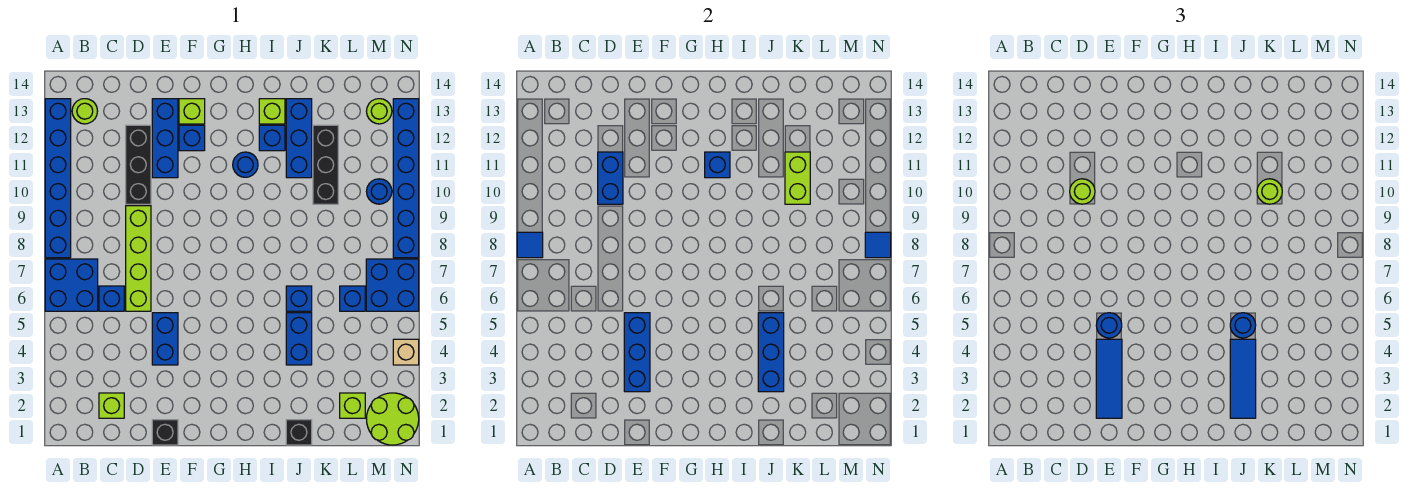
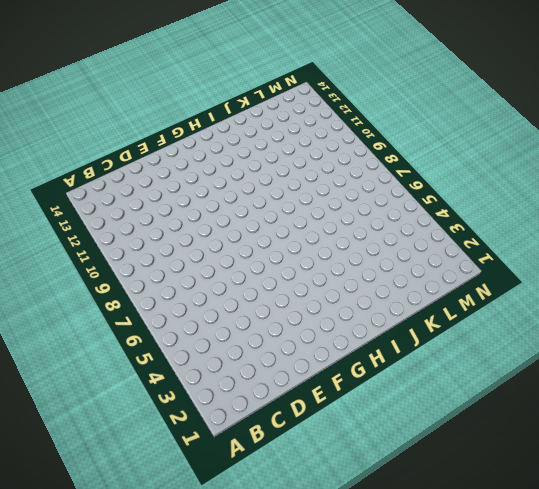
none -> blue 2x2 brick [45,259,98,311]
none -> blue 1x6 brick [45,99,71,258]
none -> lime 1x1 round brick [72,99,98,124]
none -> lime 1x1 brick [99,393,124,418]

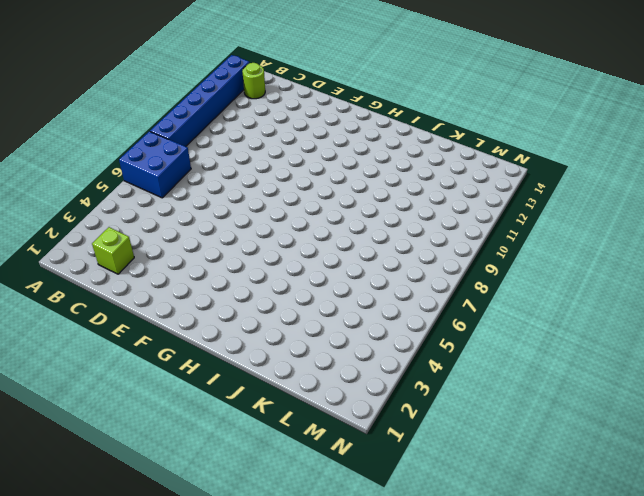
none -> blue 1x1 brick [99,286,124,311]
none -> lime 1x4 brick [126,206,151,311]
none -> black 1x3 brick [126,125,151,204]
none -> black 1x1 brick [152,420,178,445]

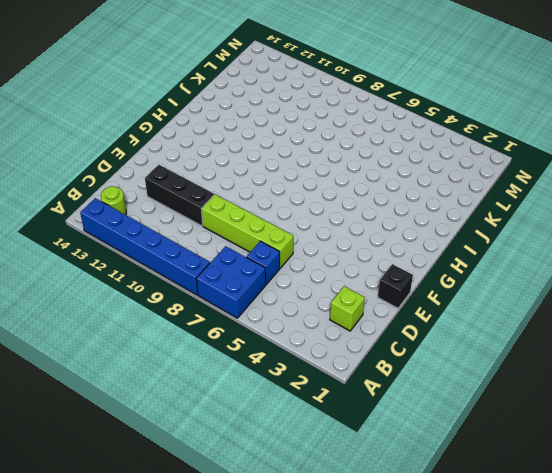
none -> blue 1x2 brick [152,313,178,365]
none -> blue 1x3 brick [152,99,178,178]
none -> blue 1x1 brick [179,125,205,151]
none -> lime 1x1 brick [179,99,205,124]

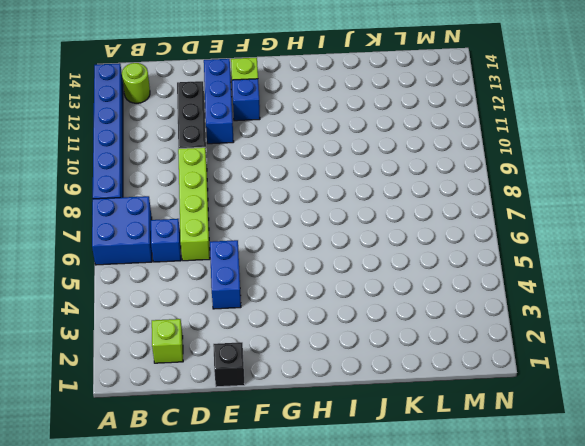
none -> blue 1x1 round brick [233,152,258,177]
none -> blue 1x1 brick [259,125,285,151]
none -> lime 1x1 brick [259,99,285,124]
none -> black 1x1 brick [286,420,312,445]

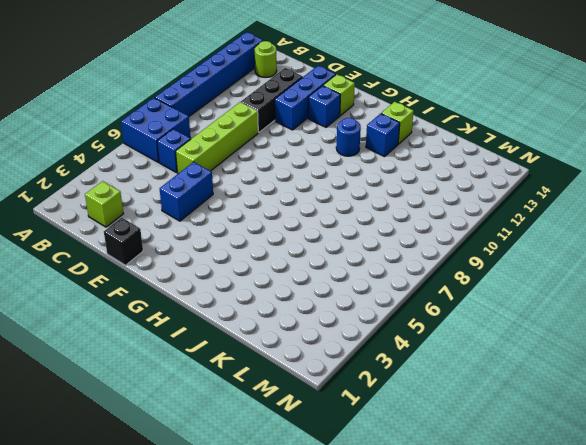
none -> black 1x1 brick [286,420,312,445]
none -> blue 1x2 brick [286,313,312,365]
none -> blue 1x1 brick [286,286,312,311]
none -> blue 1x3 brick [286,99,312,178]

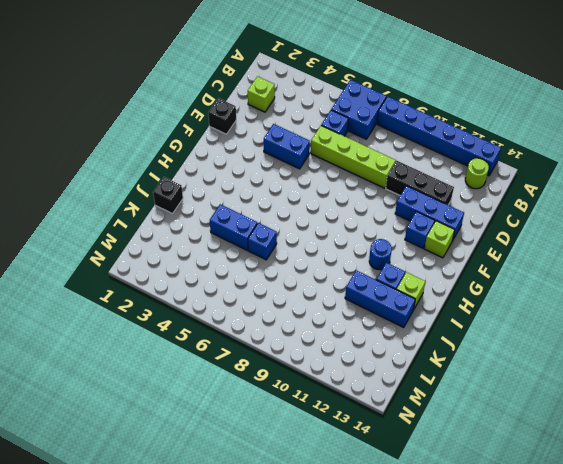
none -> black 1x3 brick [313,125,338,204]
none -> lime 1x1 brick [340,393,365,418]
none -> blue 1x1 brick [340,286,365,311]
none -> lime 2x2 round brick [367,393,419,445]

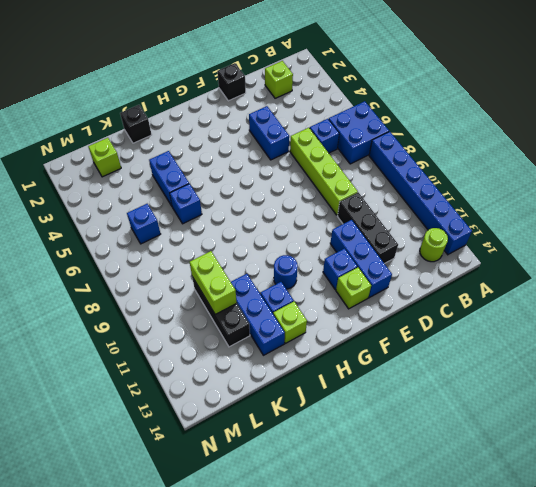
none -> lime 2x2 round brick [367,393,419,445]
none -> blue 2x2 brick [366,259,419,311]
none -> blue 1x1 round brick [367,179,392,204]
none -> lime 1x1 round brick [367,99,392,124]

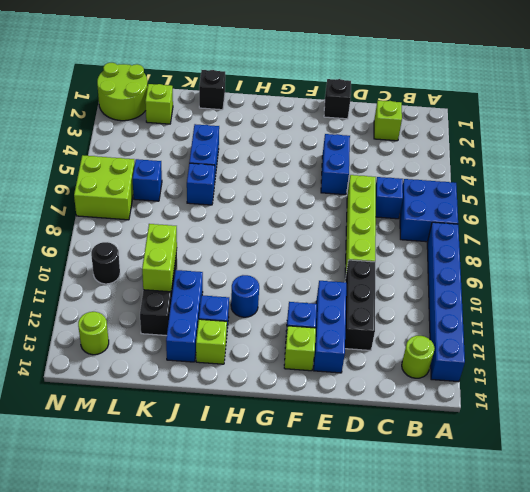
lime 2x2 brick [74,155,135,220] -> blue 2x2 brick [366,259,419,311]
black 1x1 round brick [91,242,120,284] -> blue 1x1 round brick [367,179,392,204]
none -> tan 1x1 brick [393,339,419,365]
none -> blue 1x6 brick [393,99,419,258]
none -> blue 1x1 tile [517,232,543,258]
none -> blue 1x2 brick [598,152,623,204]

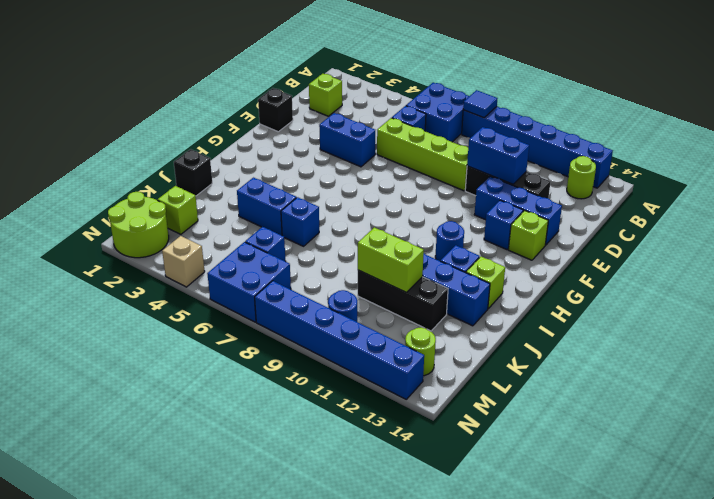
none -> blue 1x3 brick [624,313,650,392]
none -> blue 1x1 brick [705,152,730,178]
none -> blue 1x3 brick [758,313,784,392]
none -> blue 1x1 tile [865,232,891,258]

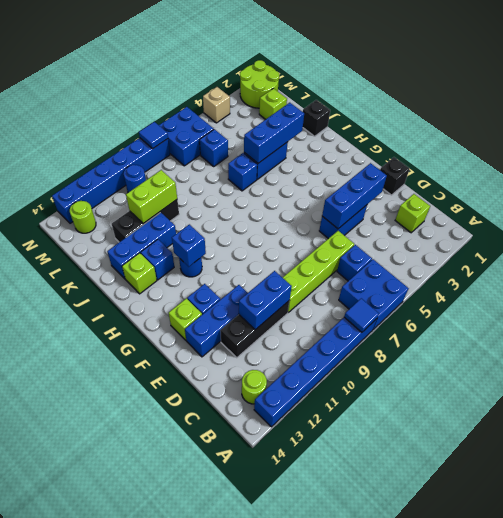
none -> lime 1x1 round brick [1070,179,1095,204]
none -> blue 1x3 tile [1096,339,1122,418]
none -> blue 1x1 round brick [1096,313,1122,338]
none -> blue 1x3 tile [1230,339,1256,418]

